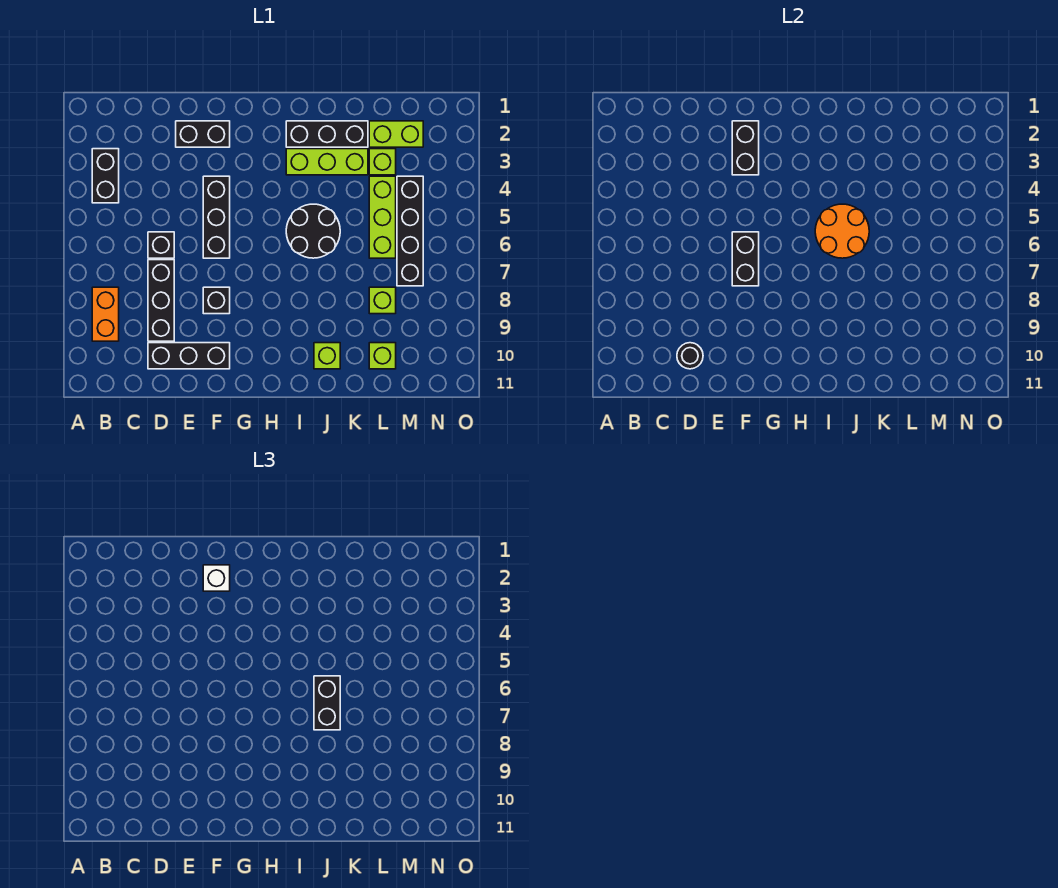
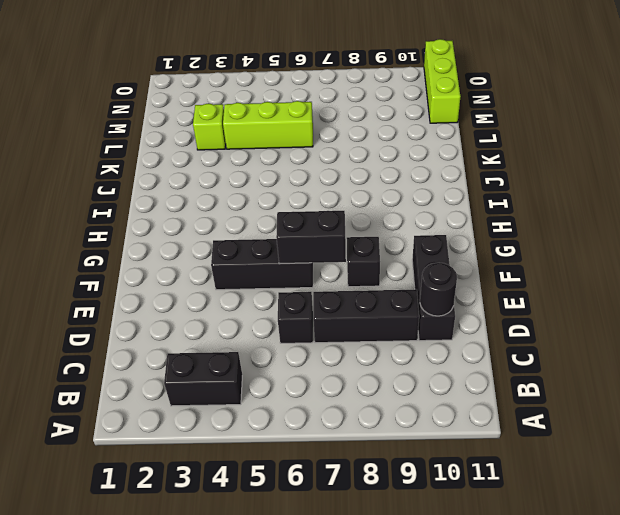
lime 1x3 brick [424,39,460,123] -> lime 1x3 brick moved to [286,149,368,175]
none -> orange 1x2 brick [92,287,119,341]
none -> black 1x2 brick [176,121,230,147]
none -> black 1x3 brick [286,121,368,147]

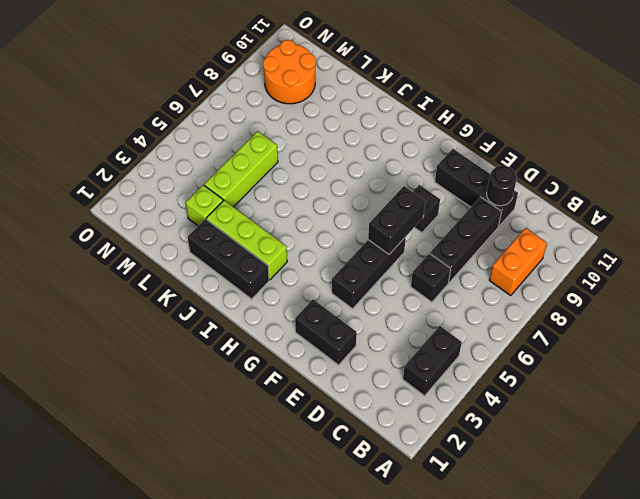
orange 2x2 round brick [263,40,316,104] -> orange 2x2 round brick moved to [815,204,869,258]
none -> black 2x2 round brick [286,204,340,258]
none -> lime 1x1 brick [314,343,340,369]
none -> lime 1x2 brick [369,121,423,147]

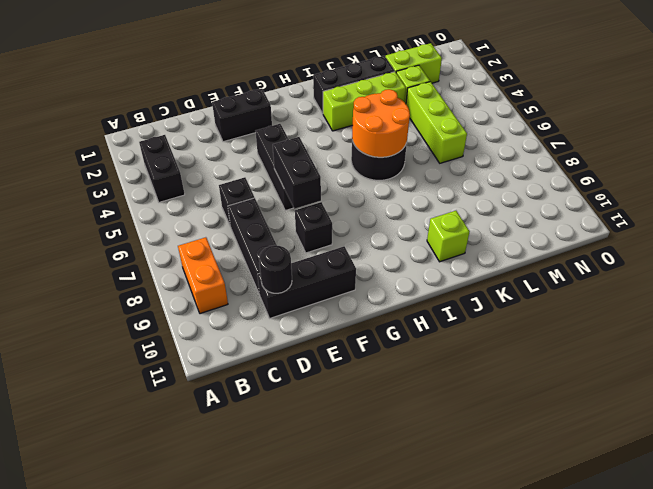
none -> lime 1x1 brick [369,287,396,314]
none -> lime 1x1 brick [369,343,396,369]
none -> black 1x4 brick [397,176,423,286]

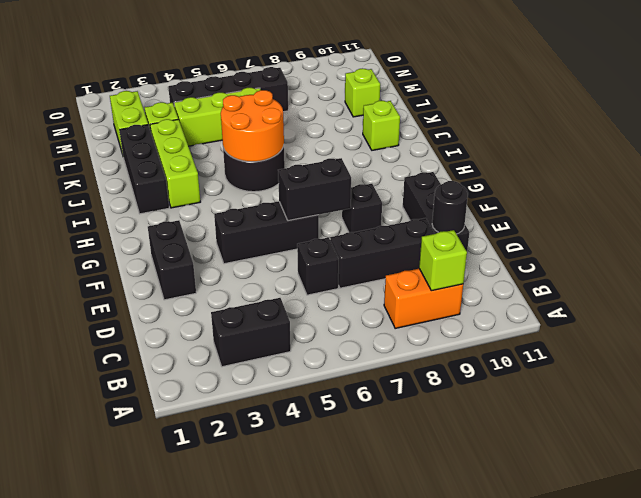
lime 1x1 brick [419,230,467,291] -> lime 1x1 brick moved to [369,287,396,314]
none -> black 1x2 brick [732,121,759,175]
none -> white 1x1 brick [203,565,230,591]
none -> black 1x2 brick [314,676,340,730]

